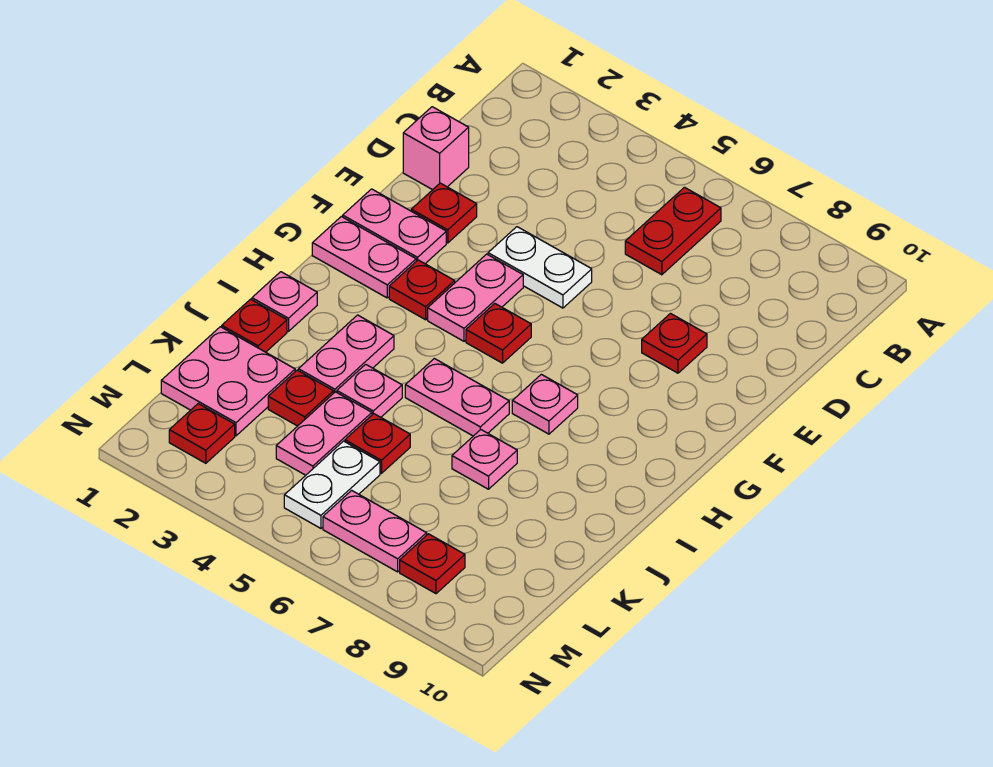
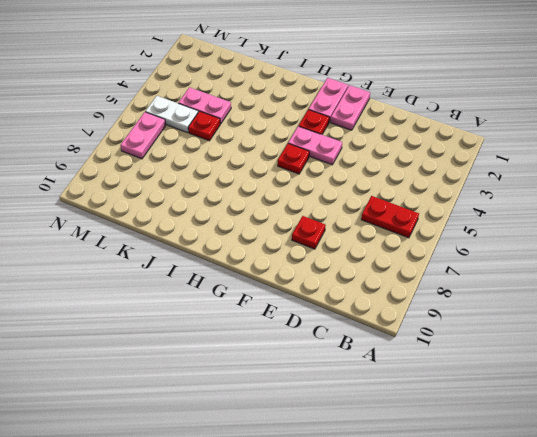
none -> pink 1x1 brick [403,107,469,190]
none -> red 1x1 plate [411,183,477,243]
none -> white 1x2 plate [488,227,592,308]

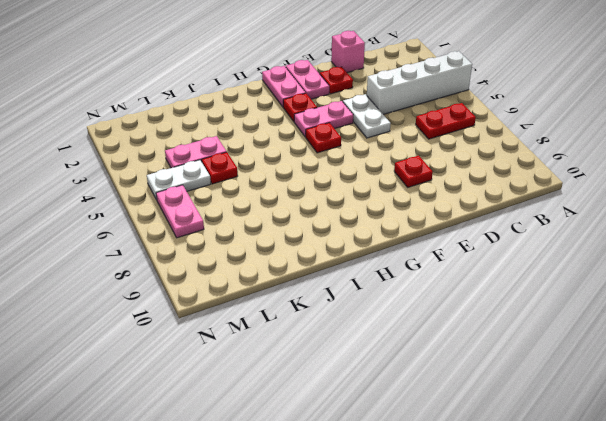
white 1x4 brick [367,51,472,114] -> none
none -> pink 1x1 plate [512,374,578,434]
none -> pink 1x1 plate [252,272,317,331]
none -> pink 1x2 plate [298,315,394,393]

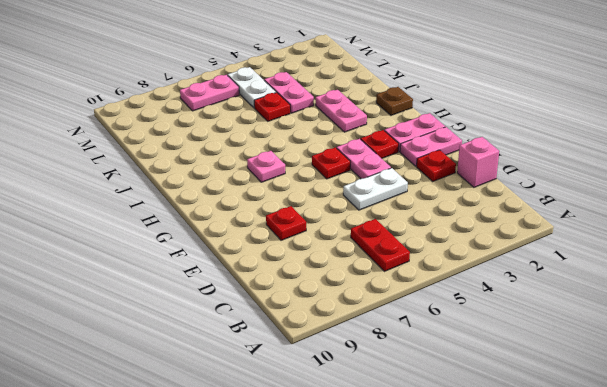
brown 1x1 plate [376,87,413,115] -> pink 1x1 plate [252,272,317,331]
none -> pink 1x2 plate [405,359,509,436]
none -> red 1x1 plate [222,299,287,352]
none -> pink 1x1 plate [337,364,402,417]

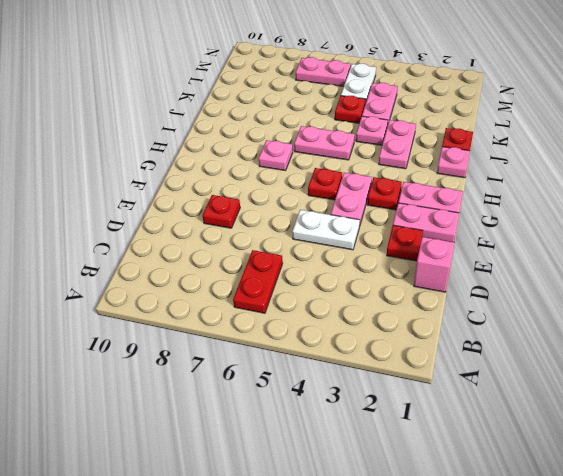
none -> pink 1x1 plate [452,430,517,489]
none -> pink 2x2 plate [161,327,295,436]
none -> red 1x1 plate [268,370,334,426]

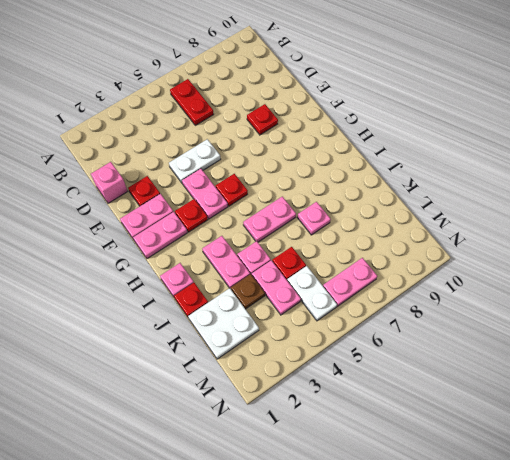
white 2x2 plate [188,288,259,359] -> pink 2x2 plate [161,327,295,436]
brown 1x1 plate [231,274,265,309] -> red 1x1 plate [268,370,334,426]
none -> pink 1x1 plate [512,374,578,434]
none -> red 1x1 plate [169,404,235,463]
none -> red 1x1 plate [400,534,465,594]

